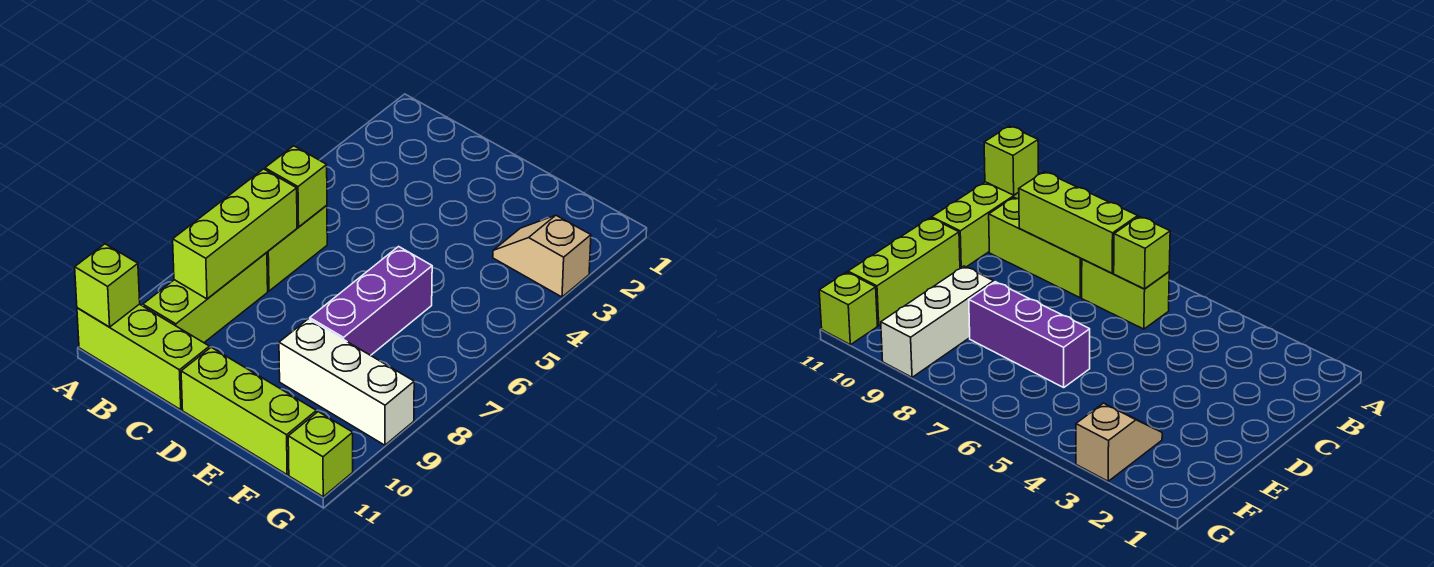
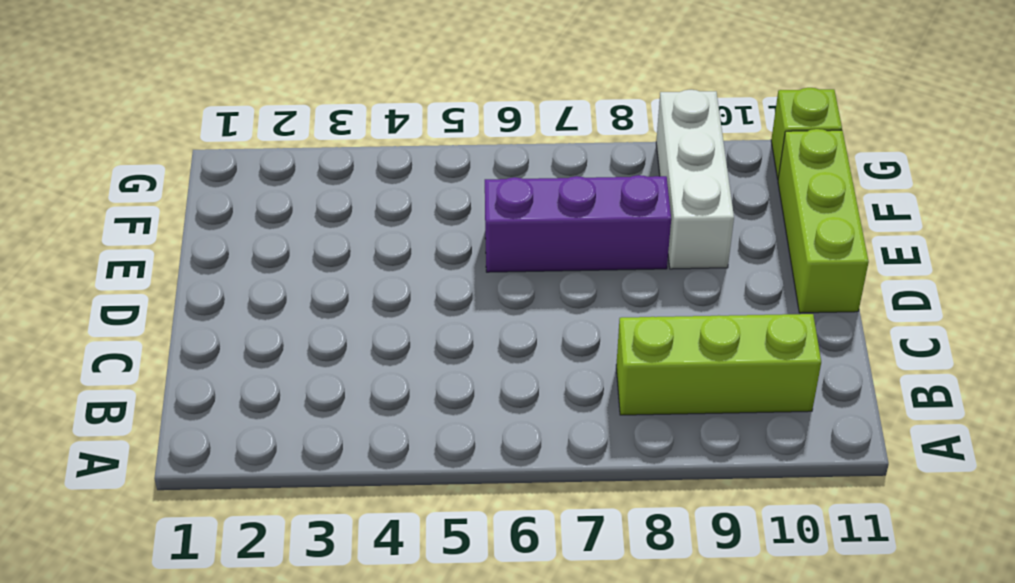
none -> lime 1x3 brick [77,304,209,410]
none -> lime 1x2 brick [267,205,327,291]

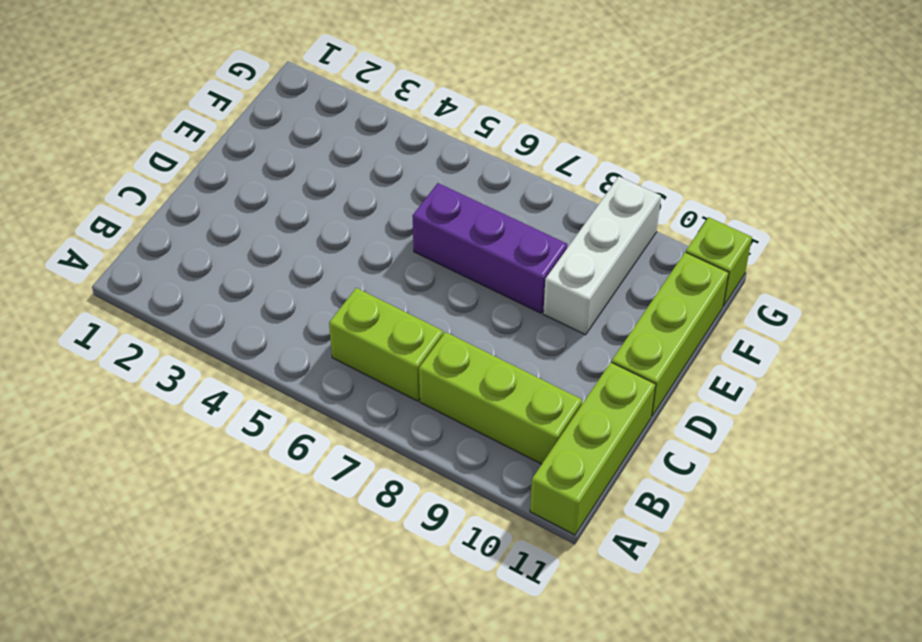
none -> tan 1x2 slope [493,215,591,297]
none -> lime 1x1 brick [75,244,140,327]

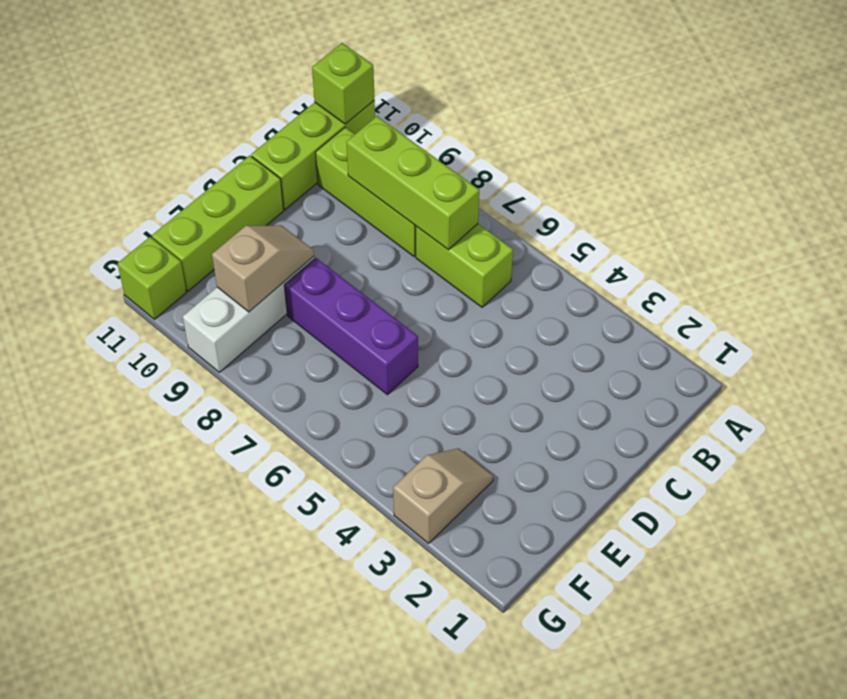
tan 1x2 slope [212,225,314,312] -> none
none -> lime 1x1 brick [265,146,327,227]

